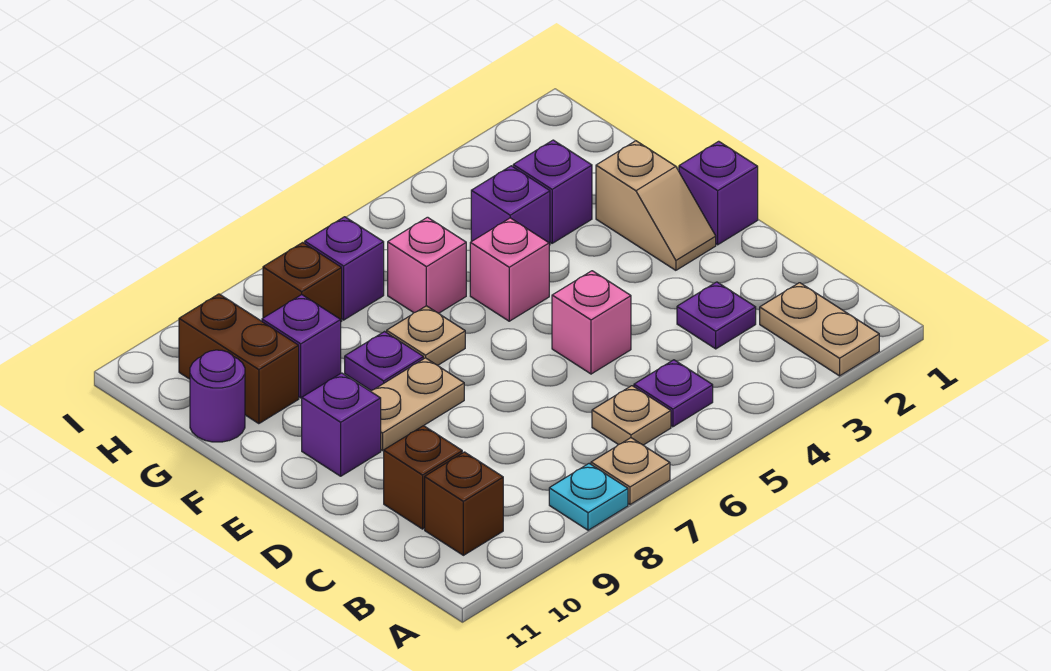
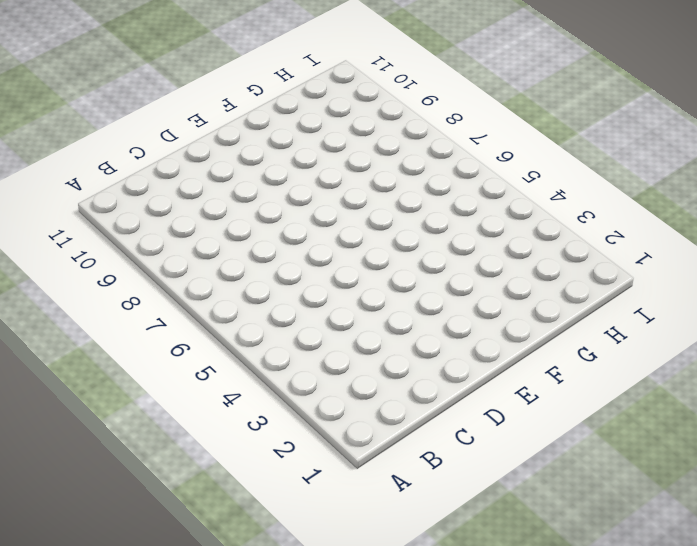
none -> tan 1x2 plate [760,283,879,376]
none -> tan 1x1 plate [591,438,670,505]
none -> cyan 1x1 plate [549,464,628,530]

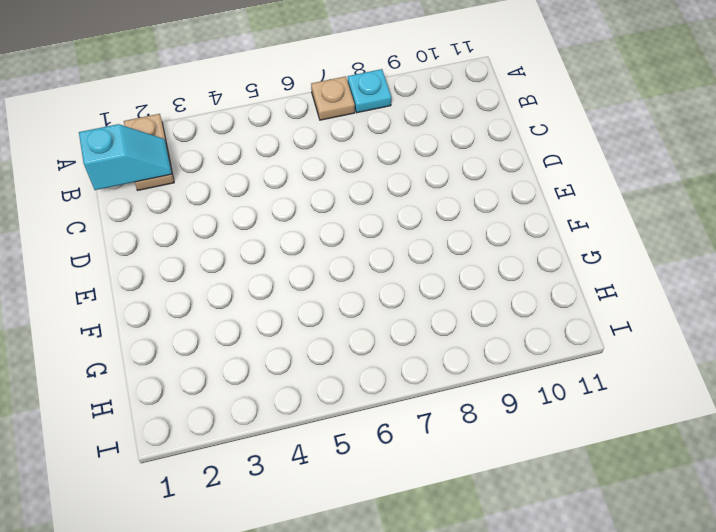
cyan 1x2 slope [79,124,172,190] -> none
none -> purple 1x1 plate [634,360,713,427]
none -> tan 1x1 plate [592,386,671,445]
none -> brown 1x1 brick [425,452,503,555]

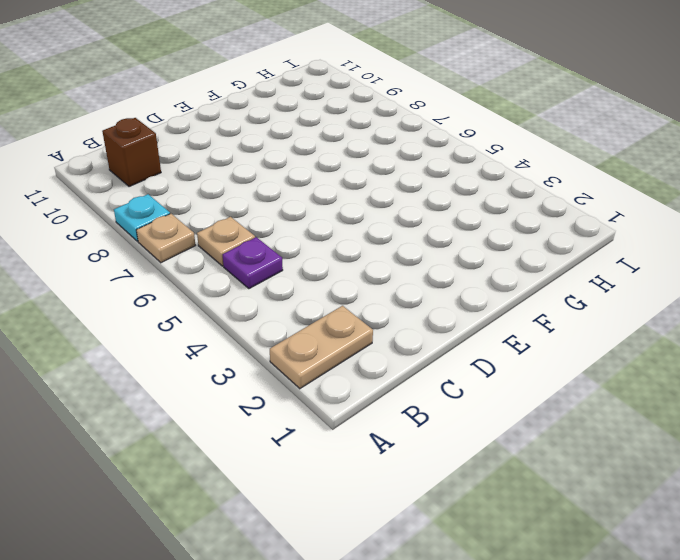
none -> purple 1x1 plate [677,282,756,349]
none -> brown 1x1 brick [384,426,462,529]
none -> pink 1x1 brick [552,271,631,374]

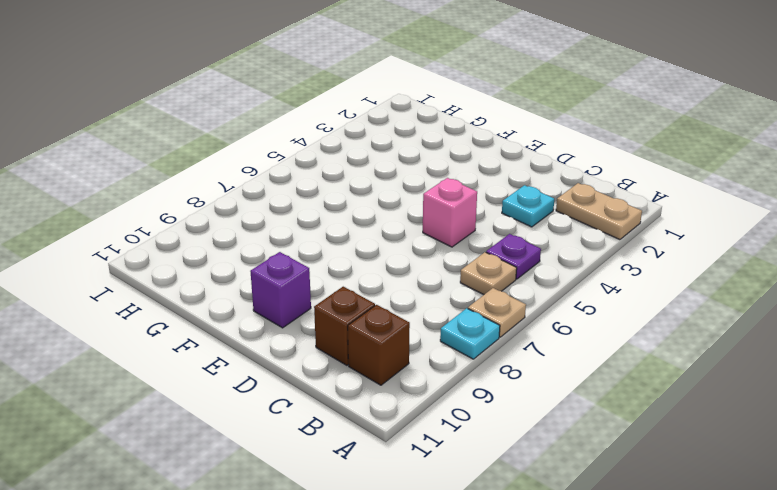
cyan 1x1 plate [502,185,554,227] -> purple 1x1 plate [677,282,756,349]
none -> purple 1x1 brick [679,141,758,245]
none -> tan 1x2 slope [596,141,716,270]
none -> tan 1x2 plate [371,358,464,451]

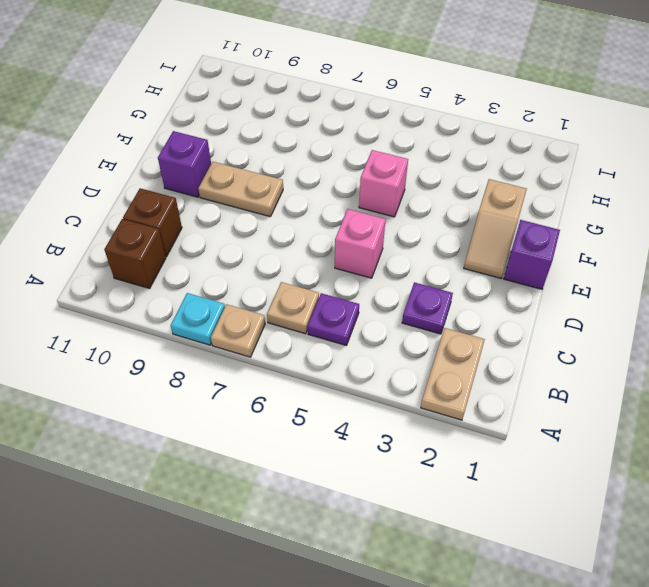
none -> tan 1x1 plate [387,306,465,365]
none -> purple 1x1 plate [345,332,423,391]
none -> purple 1x1 brick [513,140,592,243]

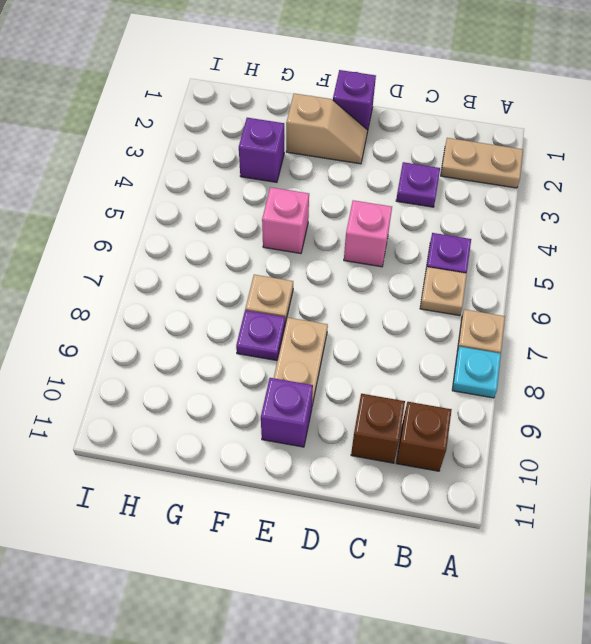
none -> purple 1x1 brick [471,166,550,245]
none -> pink 1x1 brick [388,217,466,313]
none -> purple 1x1 brick [262,295,341,398]

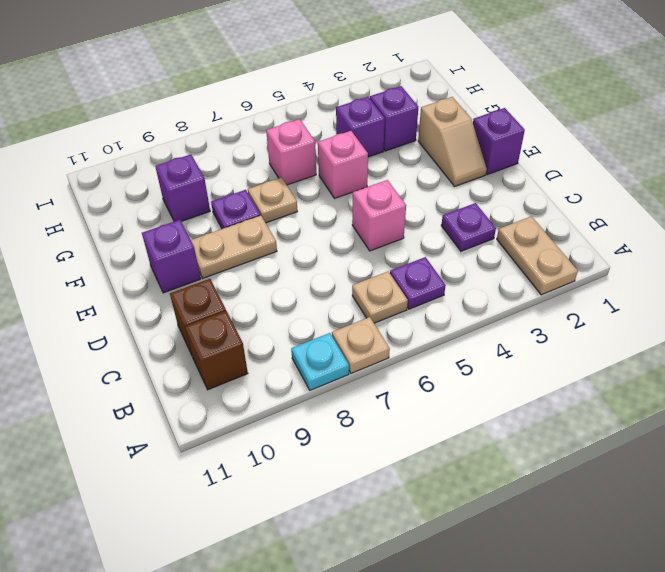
none -> brown 1x2 brick [179,294,299,424]
none -> purple 1x1 round brick [190,350,245,442]
none -> purple 1x1 brick [305,217,384,320]

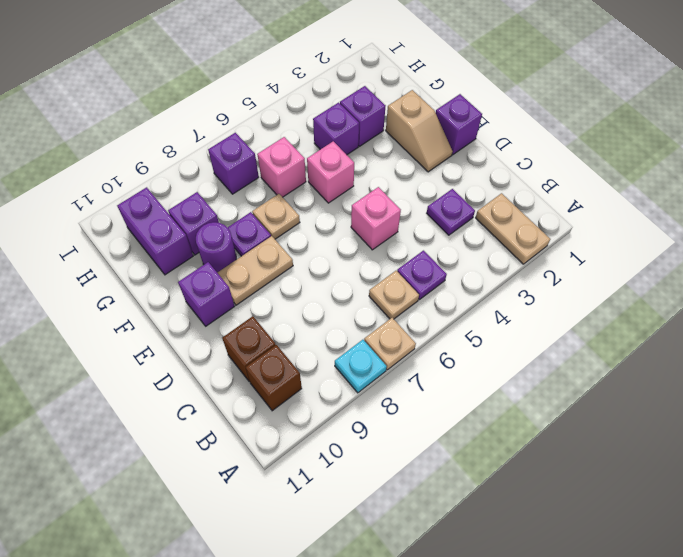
purple 1x1 round brick [196,222,236,272] -> purple 1x1 round brick moved to [190,350,245,442]
purple 1x2 brick [117,187,193,275] -> brown 1x2 brick [179,294,299,424]
none -> brown 1x1 brick [263,242,342,321]

